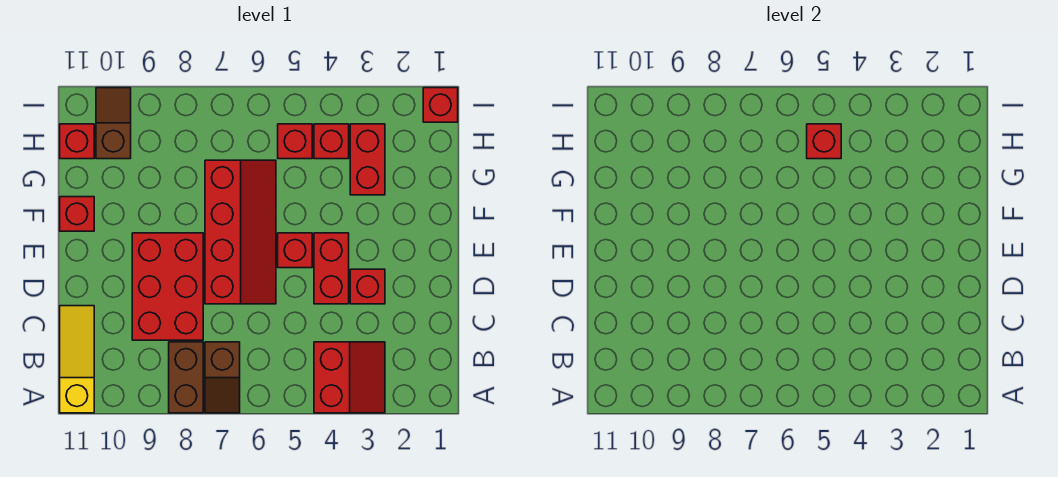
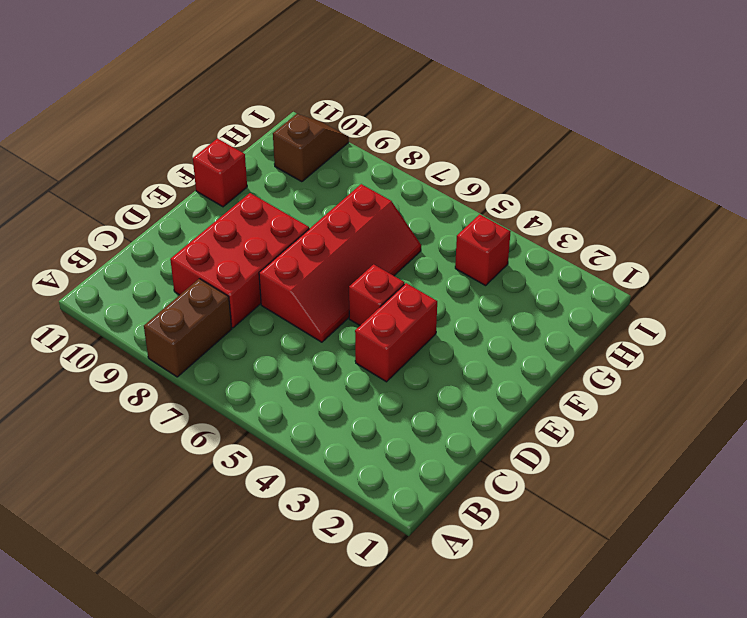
none -> red 2x2 slope [314,342,385,413]
none -> brown 1x2 slope [205,342,240,413]
none -> yellow 1x3 slope [60,306,94,413]

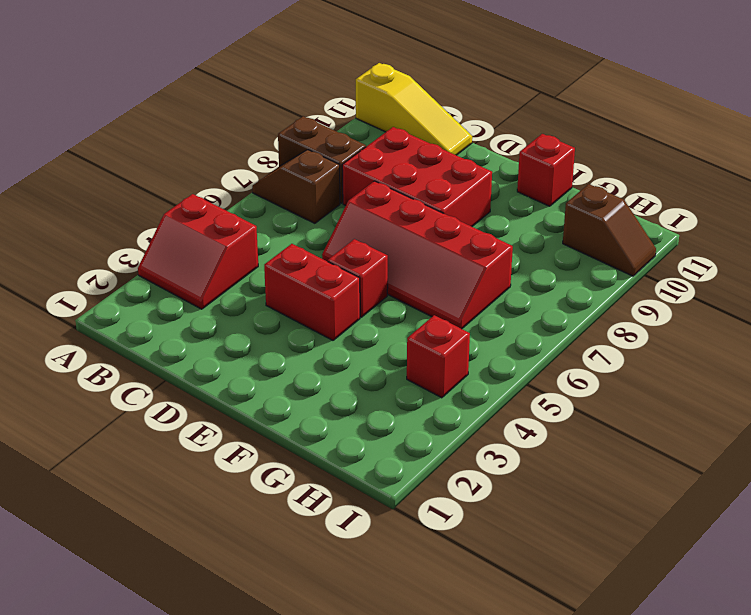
none -> red 1x1 brick [350,269,385,304]
none -> red 1x2 brick [350,124,385,195]
none -> red 1x1 brick [278,124,312,159]

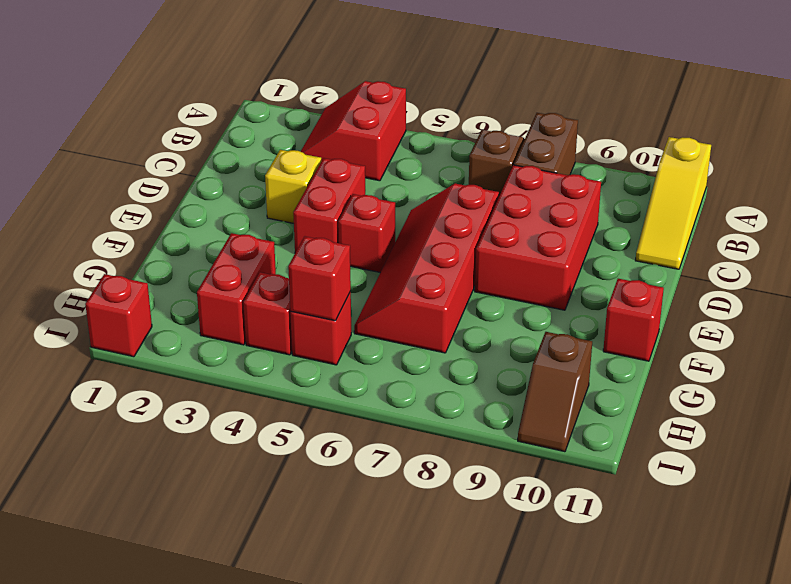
yellow 1x1 brick [265,150,321,223] -> red 1x1 brick [350,269,385,304]
none -> red 1x1 brick [60,124,94,159]

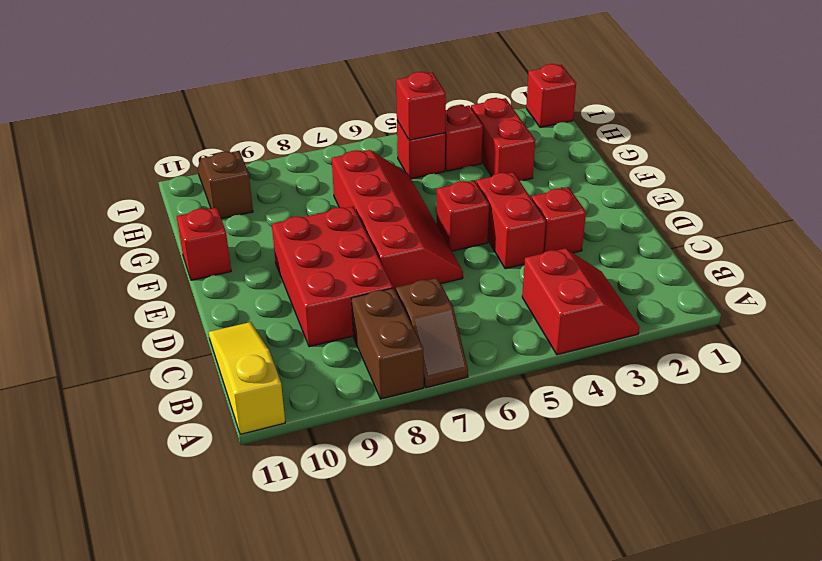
none -> red 1x1 brick [60,124,94,159]

